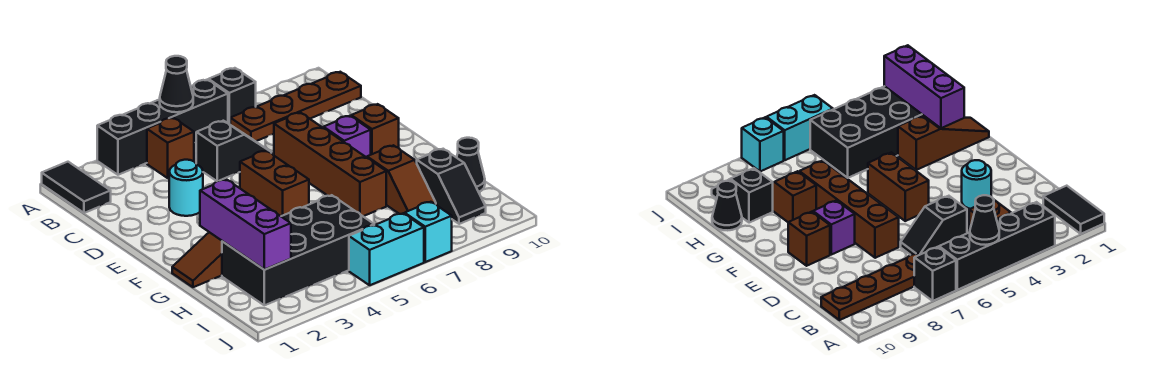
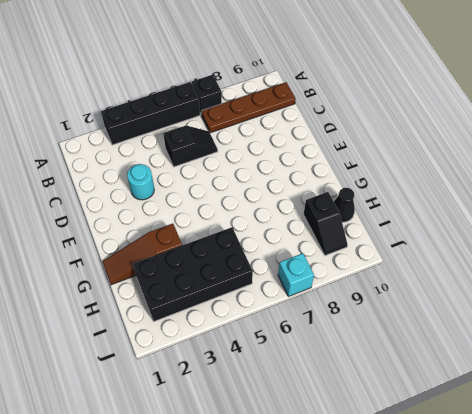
none -> black 1x2 tile [42,162,111,213]
none -> brown 1x1 brick [147,118,194,178]
none -> brown 1x4 brick [274,112,386,216]

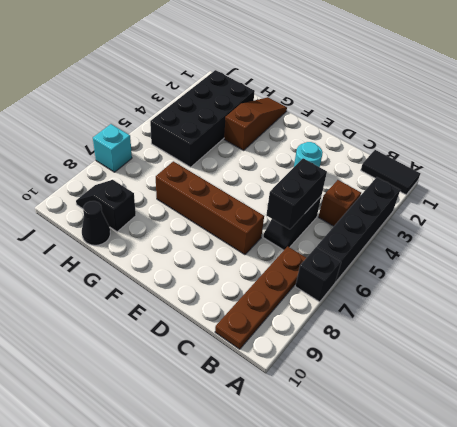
black 1x2 brick [266,158,327,229] -> none
none -> brown 1x2 brick [240,151,309,216]
none -> purple 1x1 brick [323,116,371,158]
none -> brown 1x1 brick [351,104,399,155]

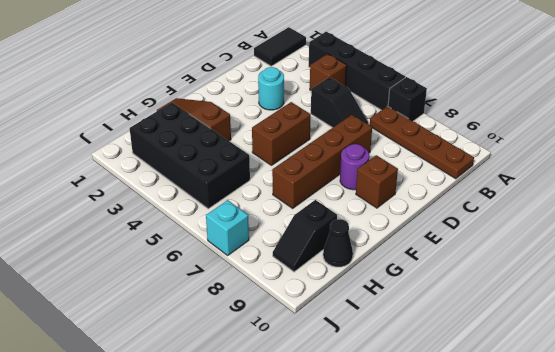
purple 1x1 round brick [340,144,369,190] -> purple 1x1 brick [323,116,371,158]
none -> brown 1x2 slope [367,145,436,214]
none -> cyan 1x2 brick [349,213,424,285]
none -> black 1x1 cone [160,56,193,112]

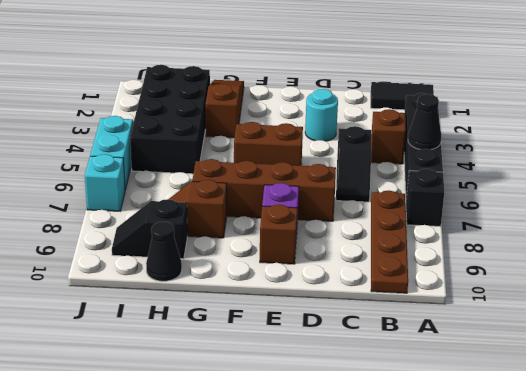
none -> purple 1x3 brick [200,179,291,270]

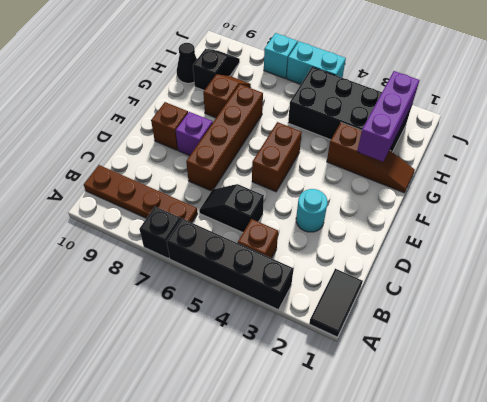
none -> black 1x1 cone [160,56,193,112]

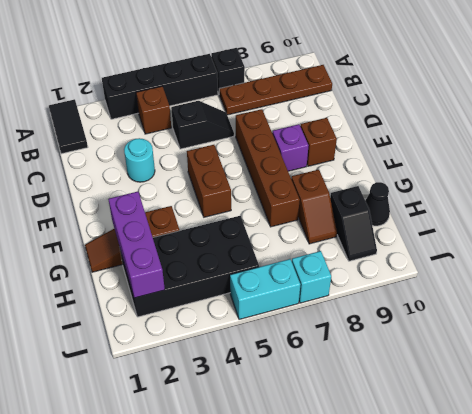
none -> black 1x1 cone [160,56,193,112]

